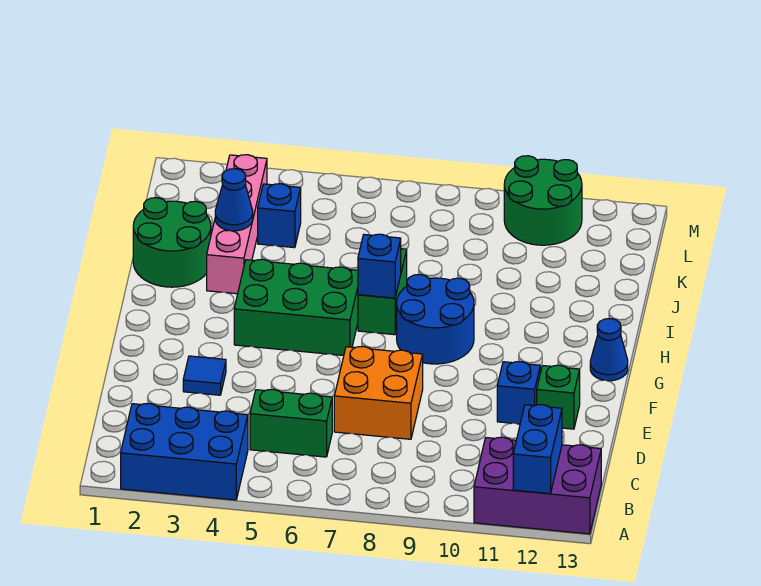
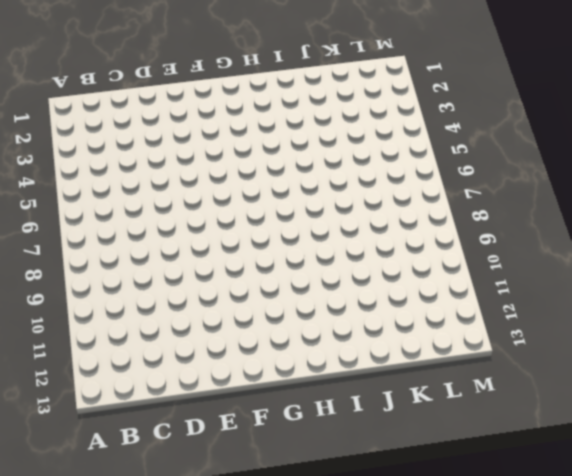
none -> blue 2x3 brick [121,403,248,500]
none -> purple 2x3 brick [474,437,601,534]
none -> green 1x2 brick [250,389,332,457]

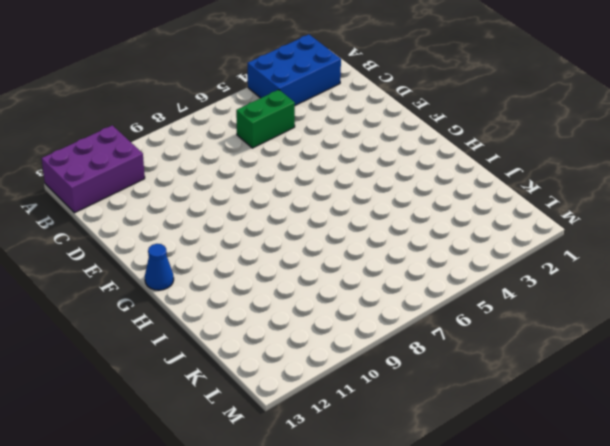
none -> orange 2x2 brick [334,346,423,439]
none -> blue 1x1 tile [183,356,226,395]
none -> blue 1x1 brick [497,362,540,424]

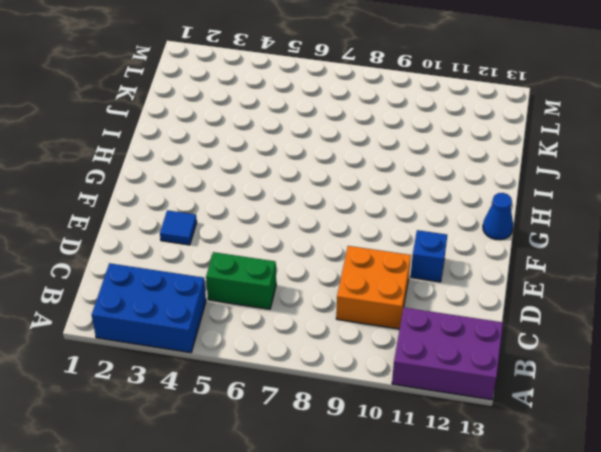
orange 2x2 brick [336,246,411,329] -> orange 2x2 brick moved to [334,346,423,439]
none -> green 1x1 brick [537,365,580,429]
none -> green 2x3 brick [234,259,358,356]
none -> blue 2x2 round brick [397,275,474,364]

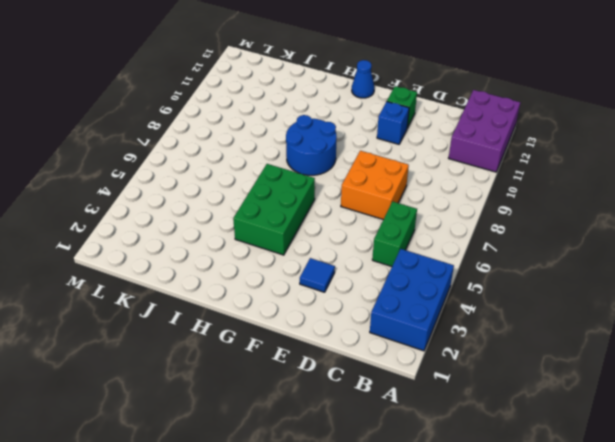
none -> green 1x2 brick [358,249,407,335]
none -> green 2x2 round brick [133,198,211,287]
none -> pink 1x4 brick [207,155,267,294]

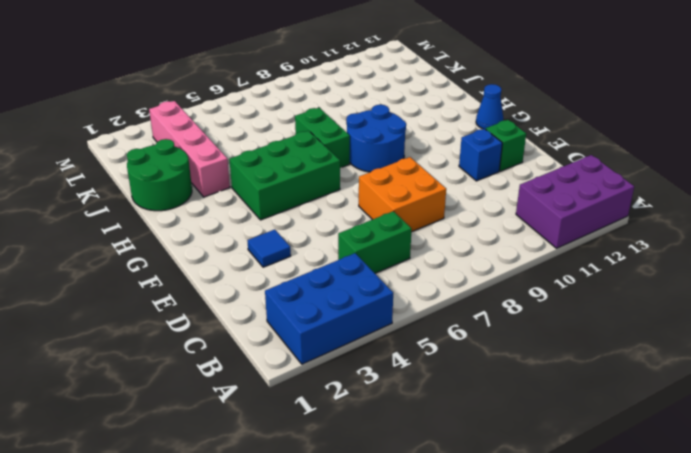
none -> blue 1x1 brick [258,184,301,248]
none -> green 2x2 round brick [504,156,582,245]
none -> blue 1x2 brick [513,405,562,494]

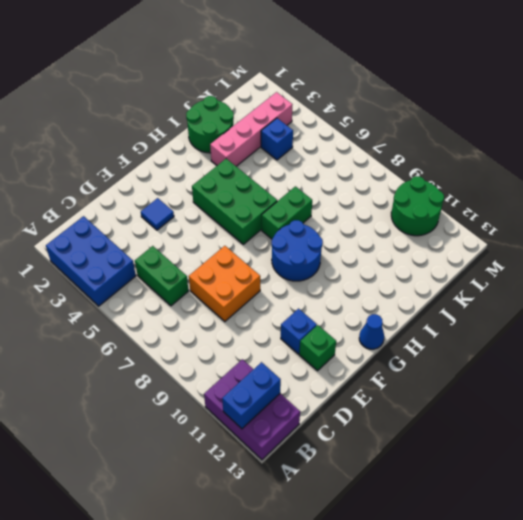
none -> blue 1x1 brick [358,234,401,298]
none -> blue 1x1 cone [215,169,253,231]

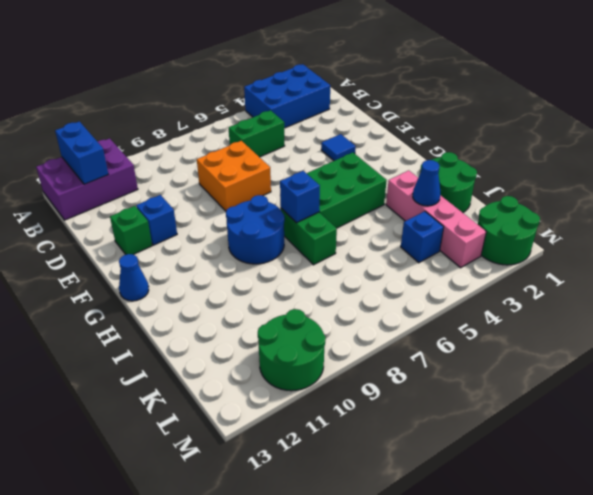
green 2x2 round brick [478,196,540,265] -> none

